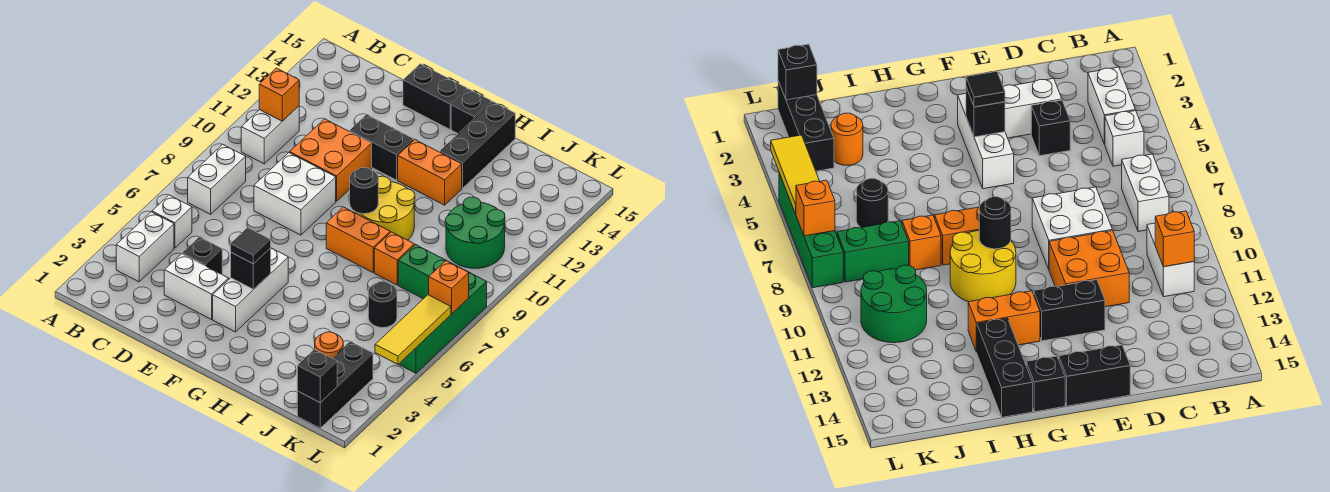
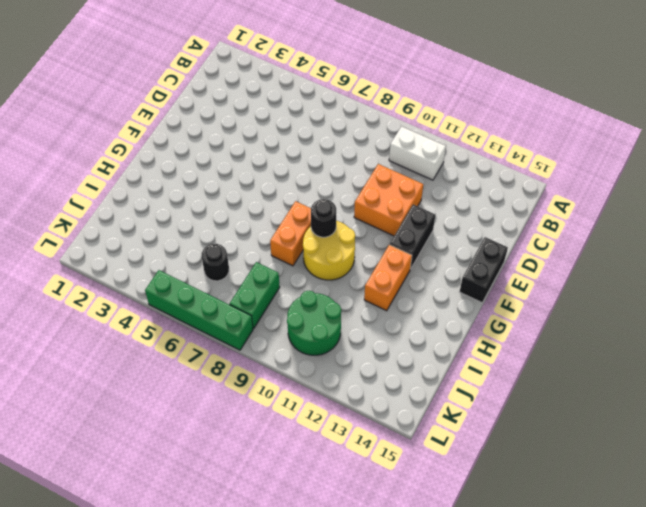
none -> white 1x2 brick [116,212,174,282]
none -> white 1x1 brick [152,195,192,248]
none -> white 1x2 brick [188,144,246,214]
none -> white 1x2 brick [164,254,229,319]

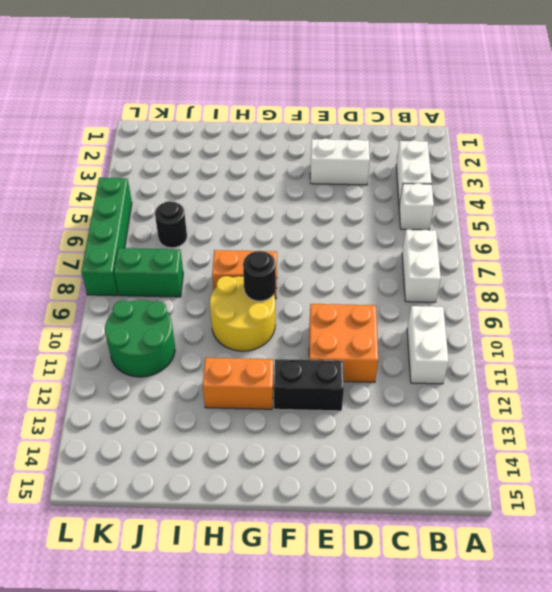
none -> black 1x1 brick [182,237,222,274]
none -> white 2x2 brick [254,153,336,235]
none -> black 1x2 brick [403,64,467,129]
none -> white 1x3 brick [213,248,288,332]

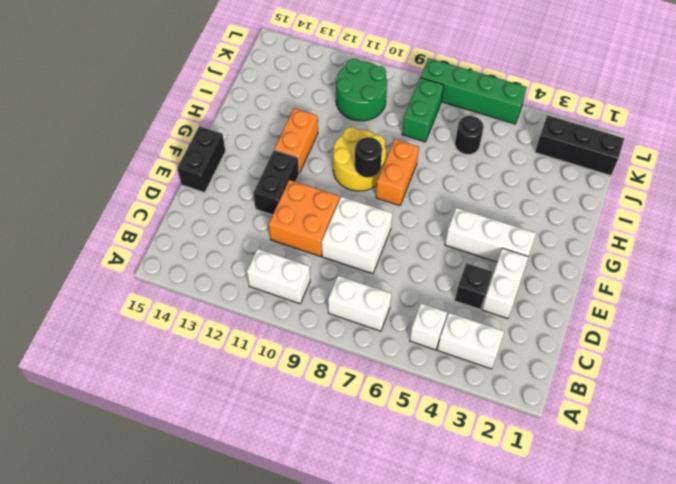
none -> black 1x1 brick [451,89,491,134]
none -> black 1x3 brick [440,102,515,188]
none -> orange 1x1 brick [374,232,414,285]
none -> orange 1x1 round brick [315,332,343,358]

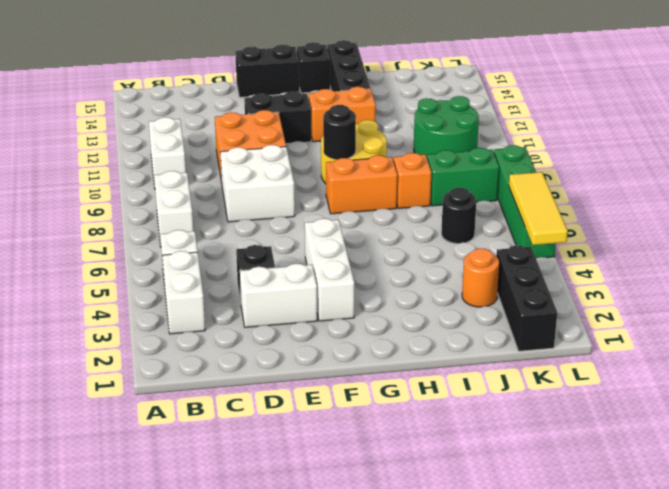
none -> orange 1x1 brick [259,68,299,121]
none -> black 1x1 brick [231,248,271,290]
none -> black 1x1 brick [297,349,337,403]
none -> orange 1x1 brick [429,261,469,314]

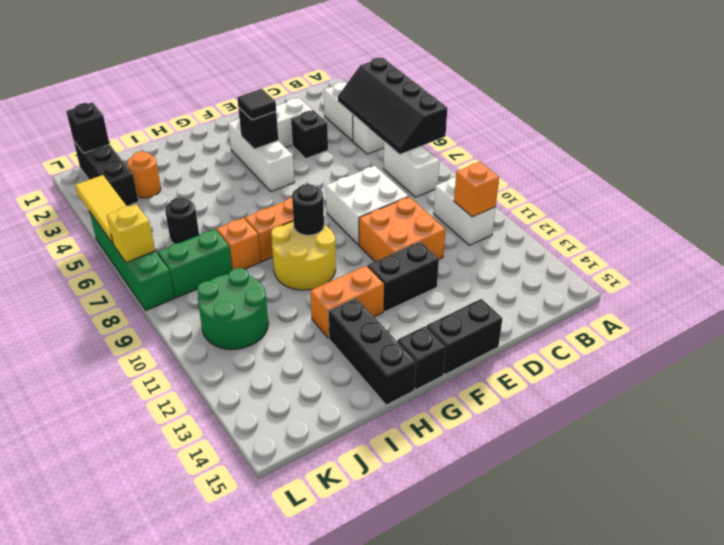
black 2x4 slope [338,58,447,154] -> none
yellow 1x1 brick [107,204,155,262] -> orange 1x1 brick [429,261,469,314]

